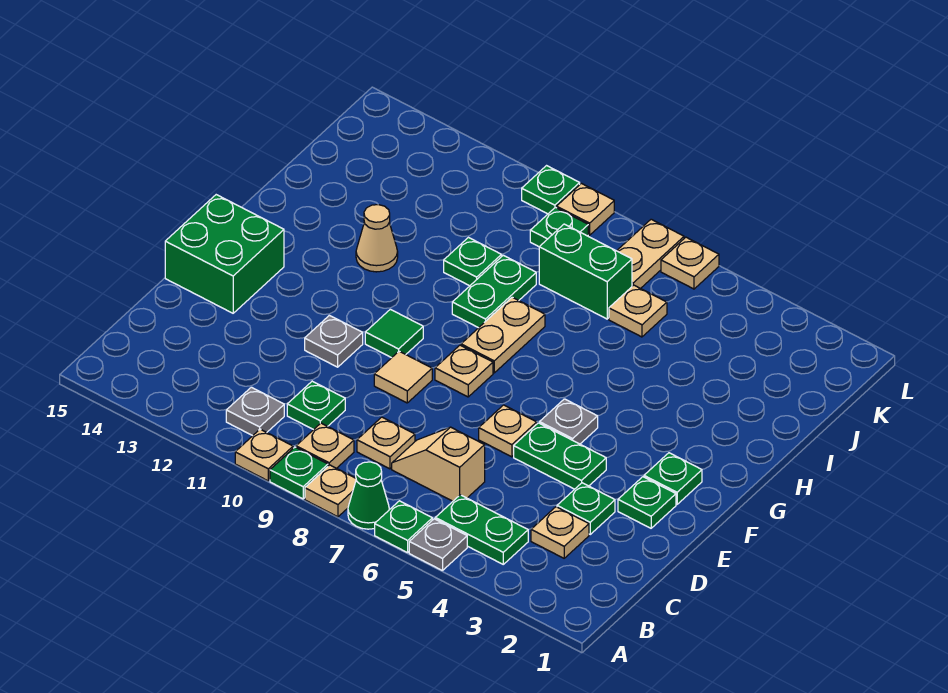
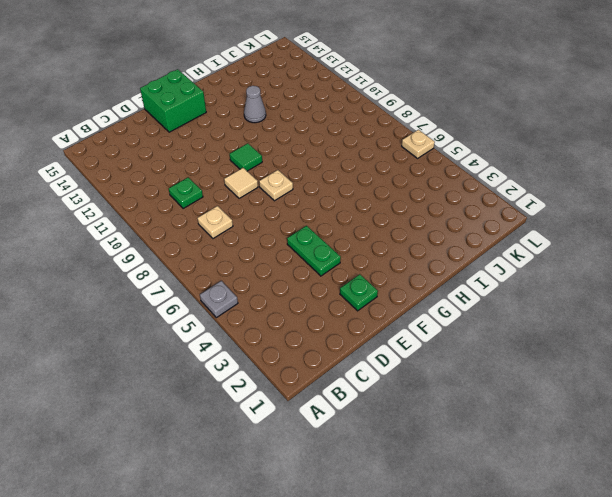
grey 1x1 cone [244,86,266,123] -> tan 1x1 cone [356,205,398,272]
none -> green 1x1 plate [375,501,432,553]
none -> green 1x1 cone [348,462,389,529]
none -> tan 1x1 plate [305,465,356,517]
none -> green 1x1 plate [270,447,328,499]

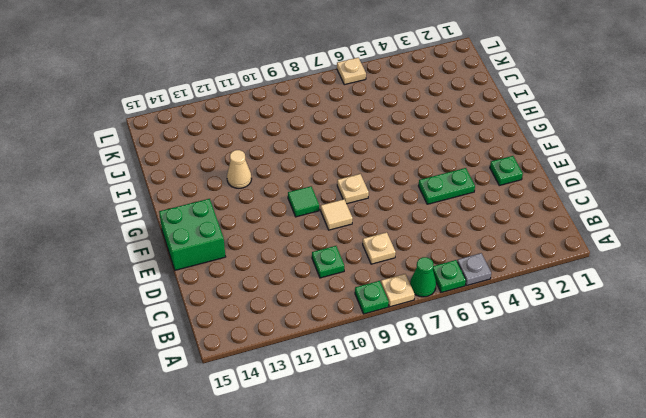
none -> tan 1x1 plate [235,429,293,481]
none -> green 1x2 plate [435,495,528,564]
none -> tan 1x1 plate [296,423,354,468]
none -> grey 1x1 plate [226,387,284,436]

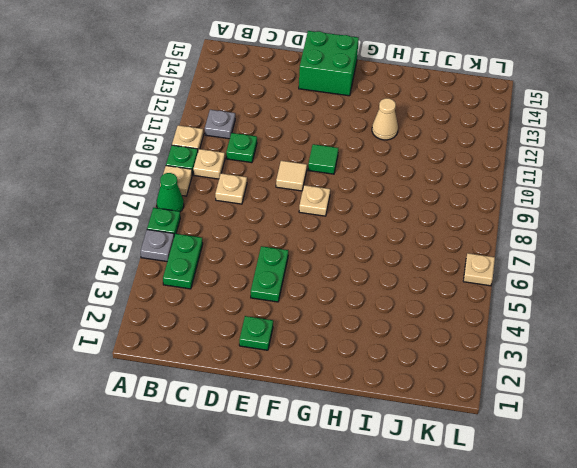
none -> tan 1x1 plate [531,507,589,558]
none -> tan 1x2 slope [392,427,485,501]
none -> green 1x1 plate [557,483,615,534]
none -> tan 1x1 plate [479,405,537,457]

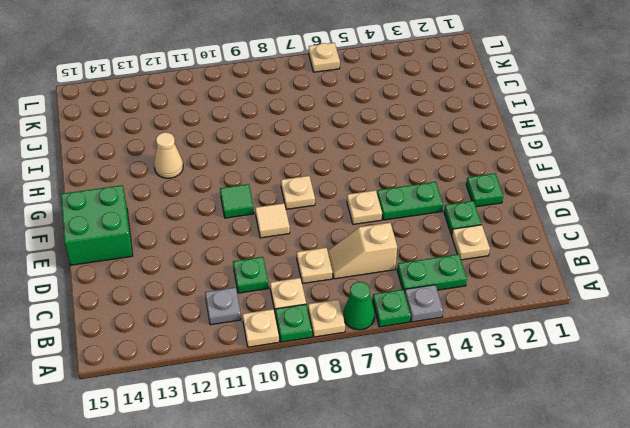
none -> grey 1x1 plate [305,315,363,367]
none -> green 1x1 plate [644,453,702,504]
none -> grey 1x1 plate [540,399,598,444]
none -> tan 1x2 plate [461,297,545,373]

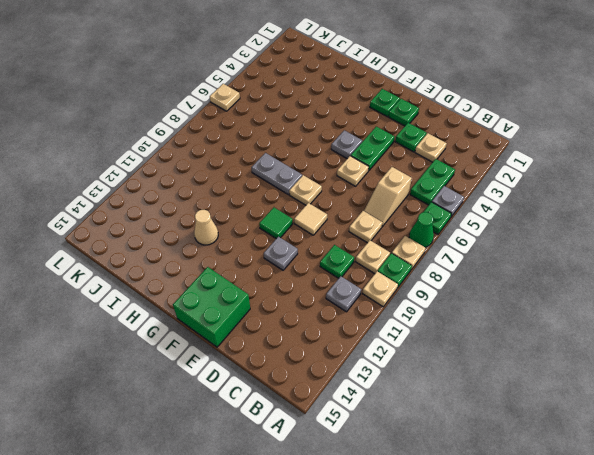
grey 1x2 plate [251,153,302,195] -> tan 1x2 plate [461,297,545,373]
none -> green 1x2 plate [452,255,536,328]
none -> green 1x1 plate [444,238,502,286]
none -> tan 1x1 plate [609,285,667,337]
none -> green 1x2 brick [539,224,632,319]

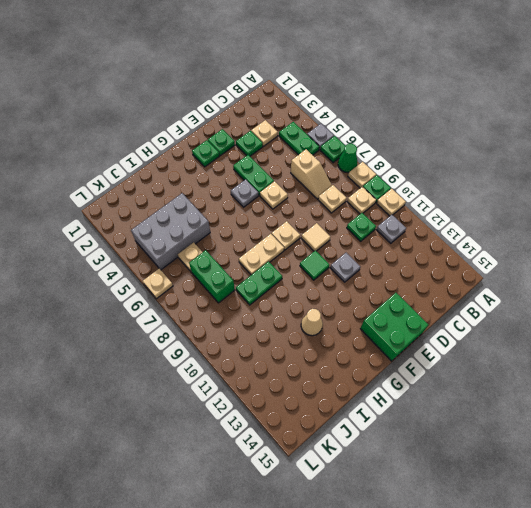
grey 2x3 brick [131,193,210,270] -> none
none -> green 1x1 plate [444,238,502,286]
none -> tan 1x2 plate [617,219,684,289]
none -> green 1x1 plate [530,207,588,247]
none -> tan 1x1 plate [557,183,614,235]

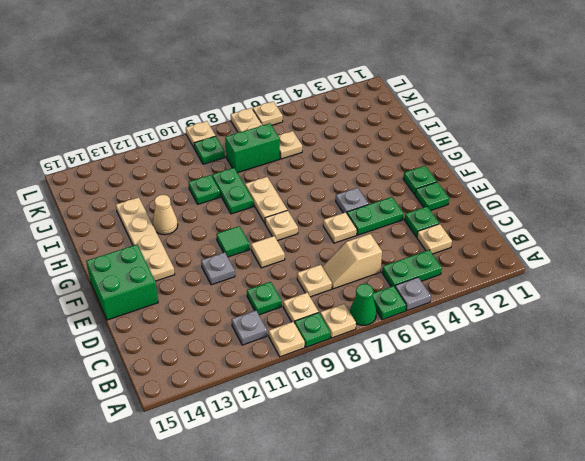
tan 1x4 plate [116,197,175,281] -> none
none -> green 1x1 plate [522,166,580,214]

